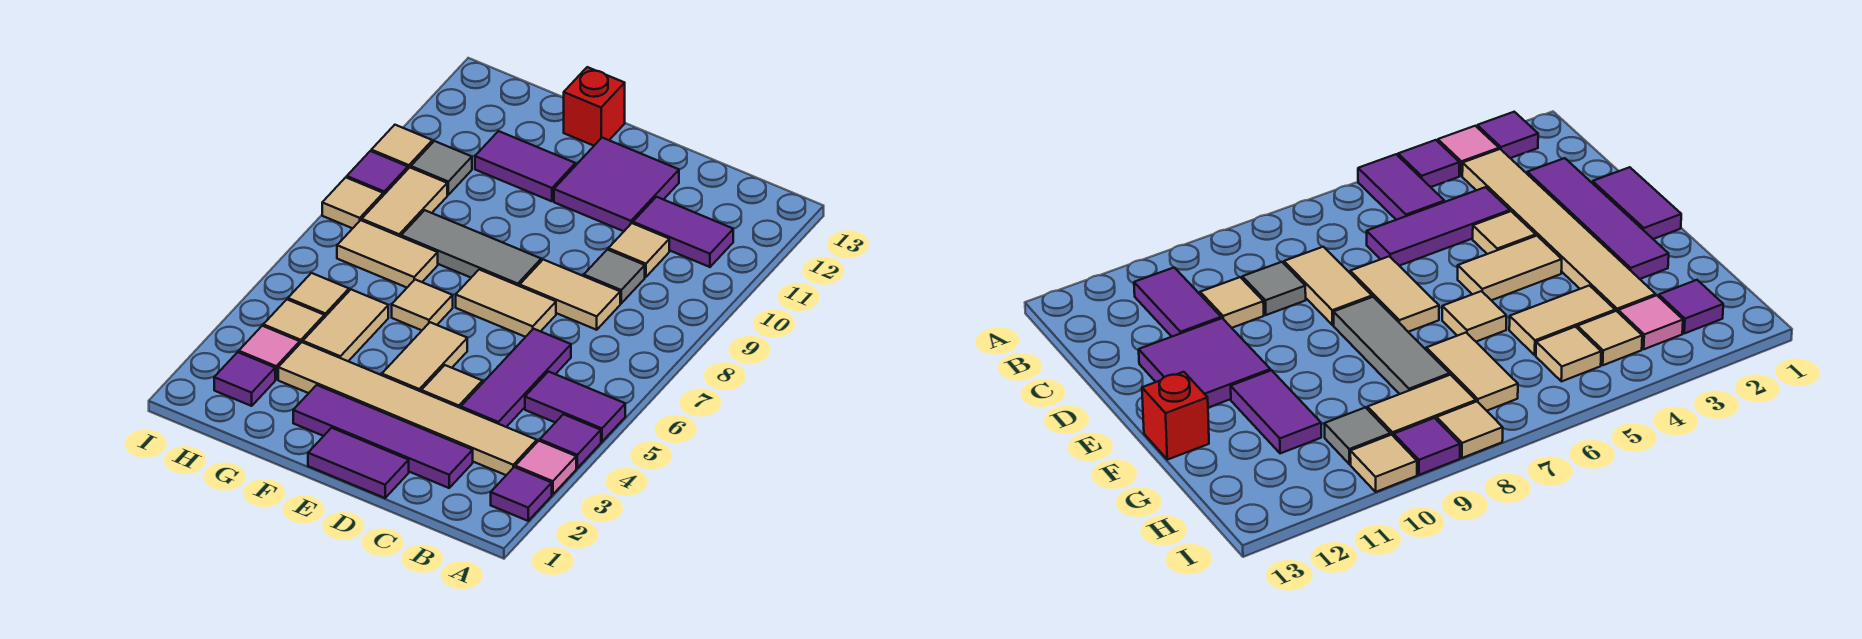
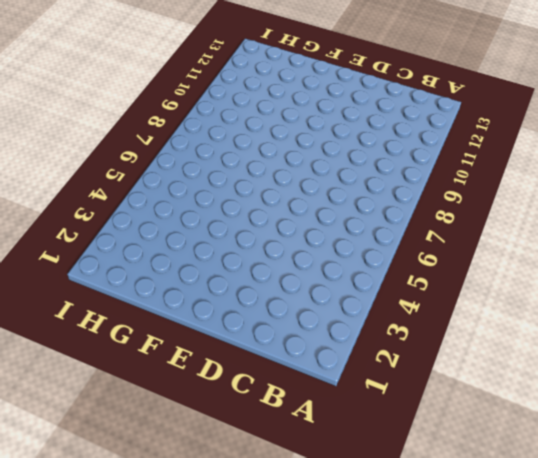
none -> purple 1x1 tile [491,467,552,521]
none -> pink 1x1 tile [515,441,576,495]
none -> purple 1x1 tile [540,414,601,468]
none -> purple 1x2 tile [525,372,625,442]

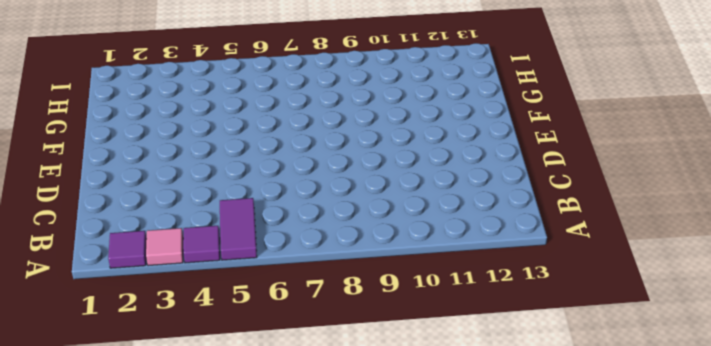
none -> tan 1x6 tile [278,342,537,475]
none -> purple 1x2 tile [633,197,733,267]
none -> purple 1x4 tile [293,385,473,488]
none -> purple 1x3 tile [461,329,571,427]

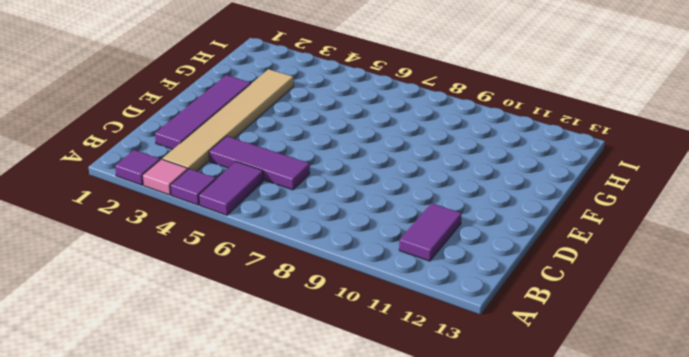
none -> tan 1x2 tile [520,260,620,330]
none -> grey 1x1 tile [584,250,645,303]
none -> tan 1x1 tile [608,223,669,277]
none -> purple 1x2 tile [308,428,409,498]

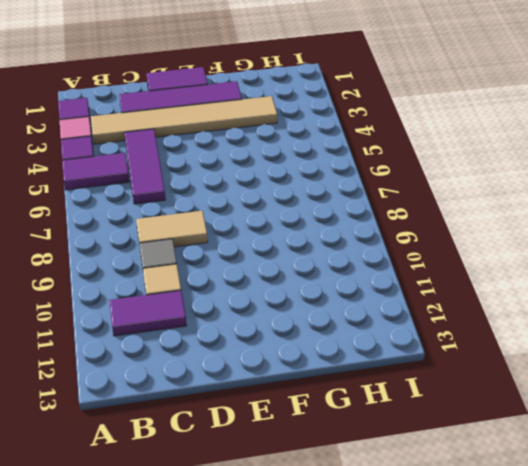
none -> tan 1x1 tile [421,365,482,408]
none -> tan 1x2 tile [456,270,556,337]
none -> purple 2x2 tile [554,138,679,231]
none -> tan 1x2 tile [382,322,467,391]

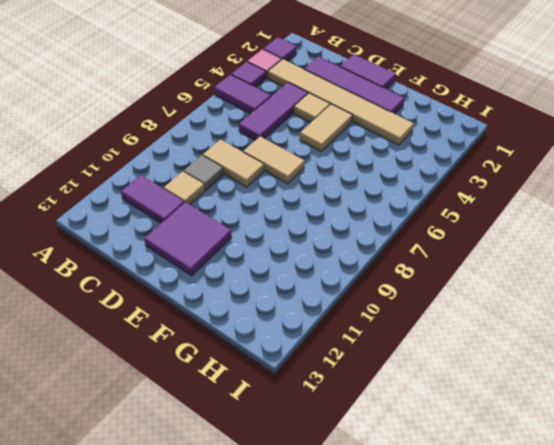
none -> grey 1x3 tile [401,210,541,286]
none -> tan 1x1 tile [392,280,453,330]
none -> purple 1x2 tile [475,131,575,201]
none -> red 1x1 brick [564,67,625,146]

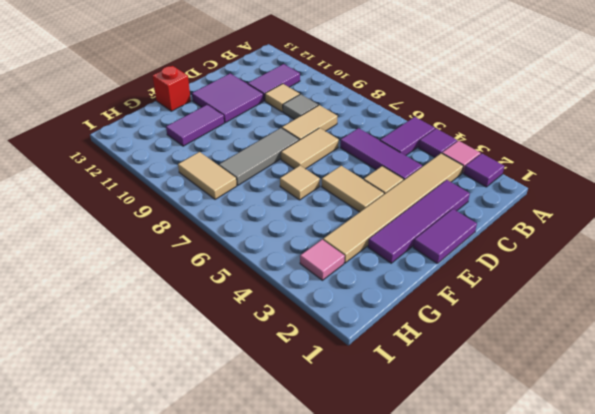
none -> tan 1x2 tile [303,290,388,361]
none -> tan 1x2 tile [337,220,438,287]
none -> purple 1x1 tile [214,352,275,406]
none -> tan 1x1 tile [263,300,324,343]

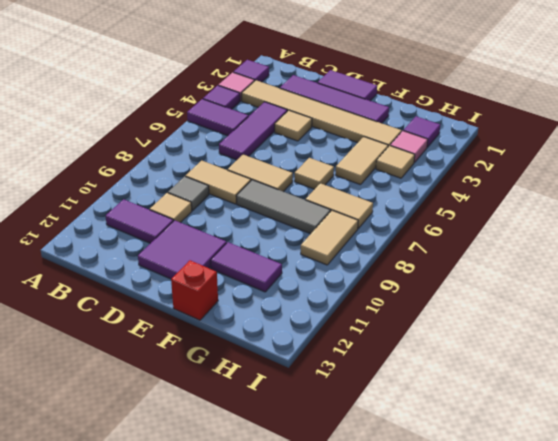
none -> tan 1x2 tile [382,322,467,391]
none -> tan 1x1 tile [288,273,349,318]
none -> grey 1x1 tile [411,141,472,195]
none -> tan 1x1 tile [322,177,383,228]

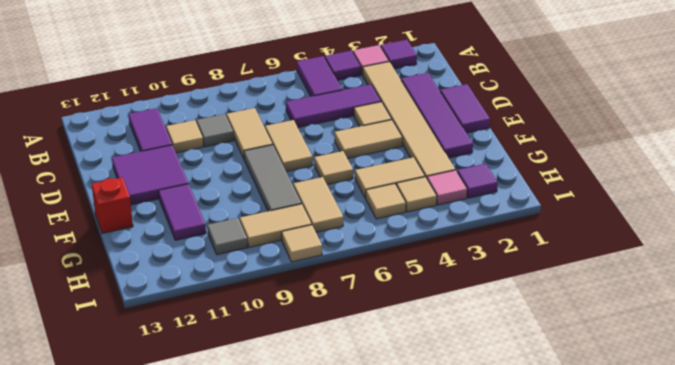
none -> purple 1x1 tile [347,151,408,195]
none -> tan 1x1 tile [371,125,432,169]

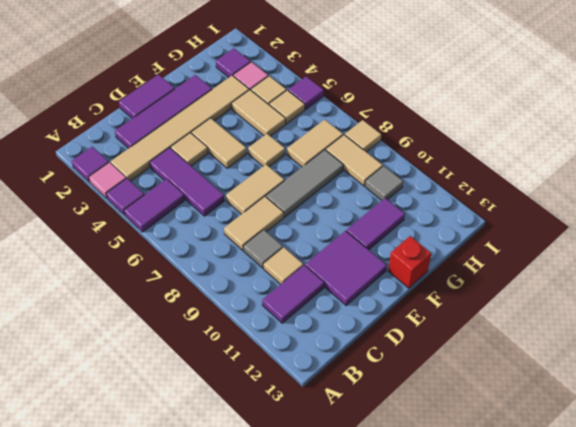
purple 1x1 tile [288,77,324,109] -> purple 1x1 tile moved to [347,151,408,195]
none -> tan 1x1 tile [371,125,432,169]

